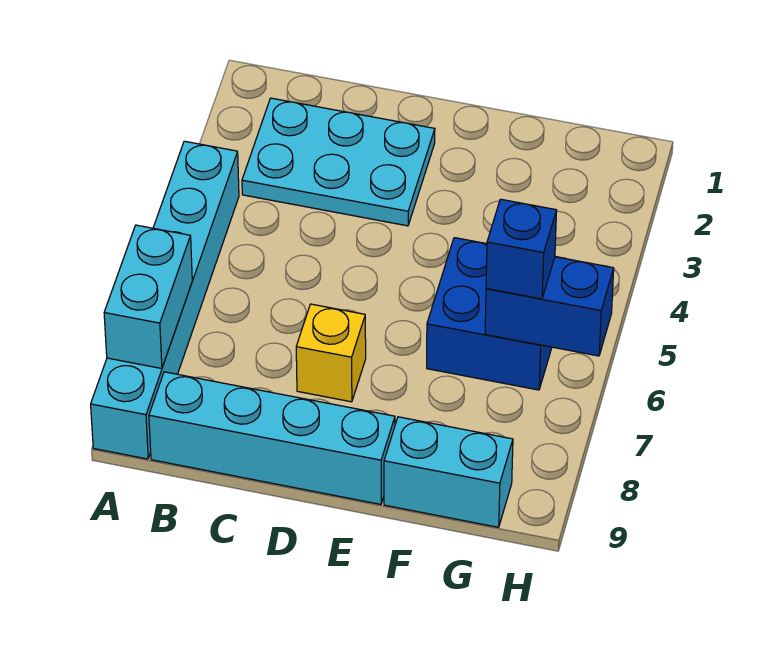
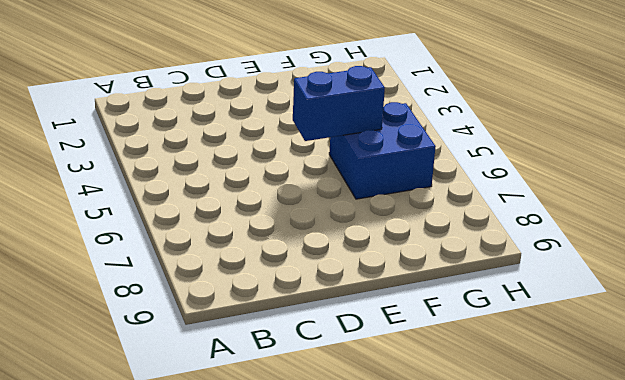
blue 1x2 brick [293,66,385,141] -> blue 1x2 brick moved to [485,257,614,356]
none -> cyan 1x6 brick [91,141,239,459]
none -> cyan 2x3 plate [242,98,435,226]

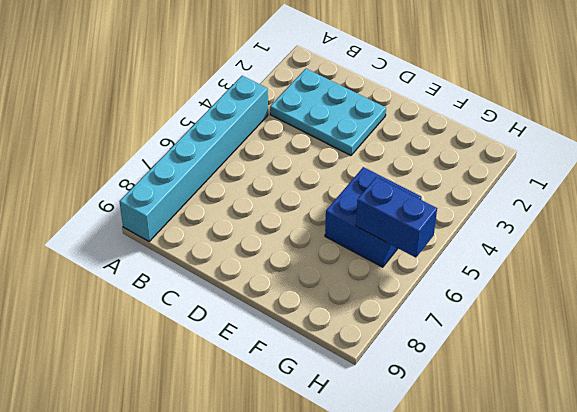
none -> cyan 1x4 brick [149,372,395,504]
none -> yellow 1x1 brick [296,304,366,402]

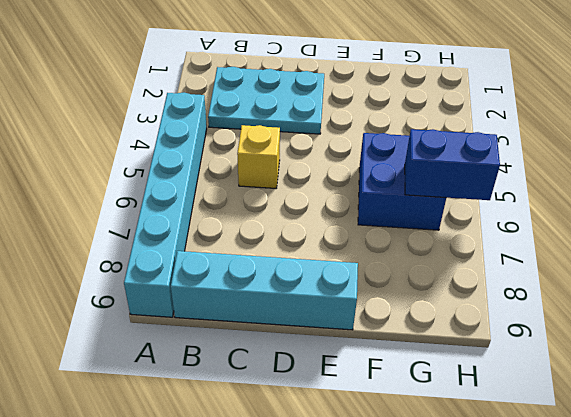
yellow 1x1 brick [237,125,280,188] -> yellow 1x1 brick moved to [296,304,366,402]
none -> cyan 1x2 brick [384,417,513,527]
none -> cyan 1x2 brick [104,225,192,369]

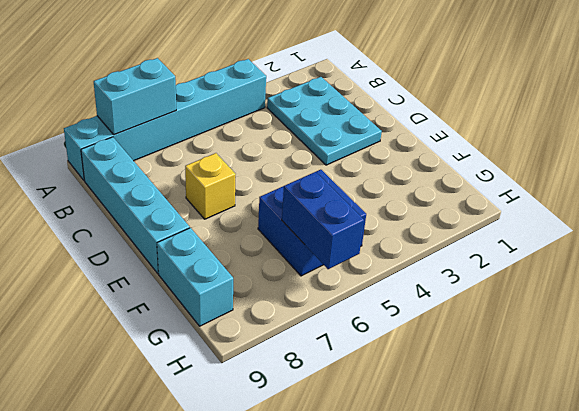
none -> blue 1x1 brick [486,199,557,299]

